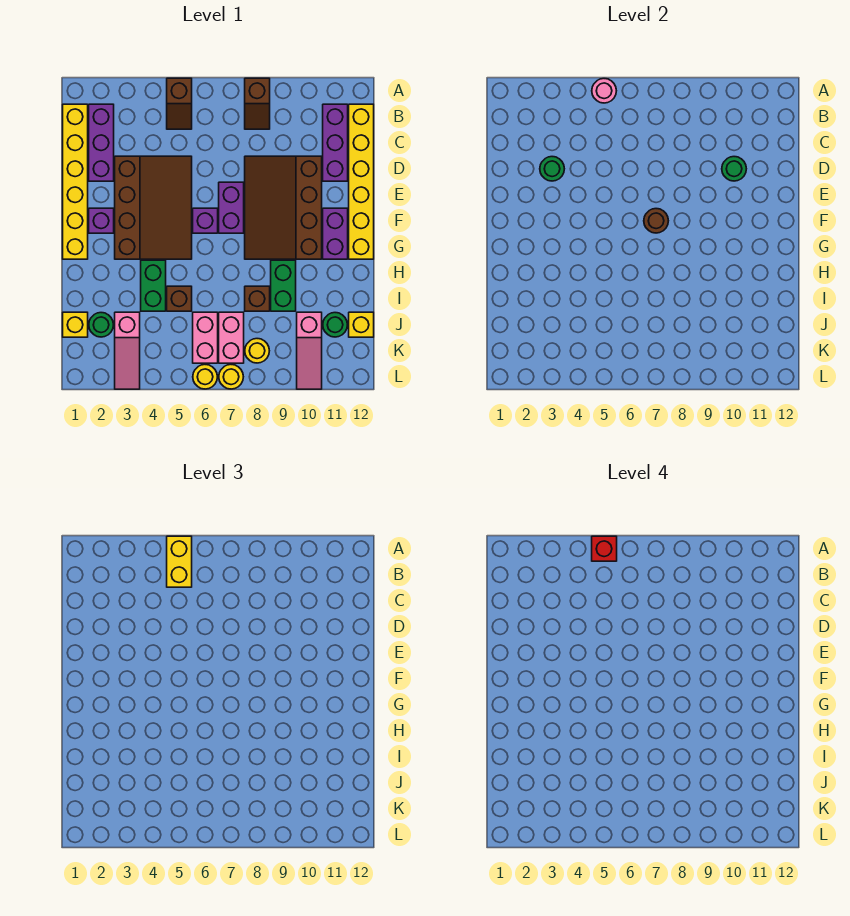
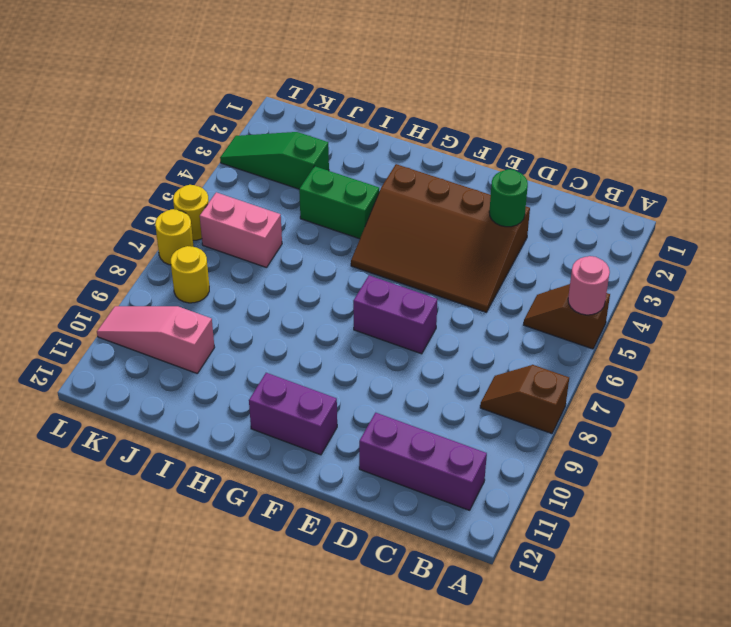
green 1x3 slope [220,132,329,189] -> pink 1x3 slope [115,312,140,389]
none -> yellow 1x6 brick [63,104,88,259]
none -> purple 1x3 brick [89,104,114,181]
none -> yellow 1x6 brick [349,104,374,259]
none -> brown 3x4 slope [245,156,322,259]

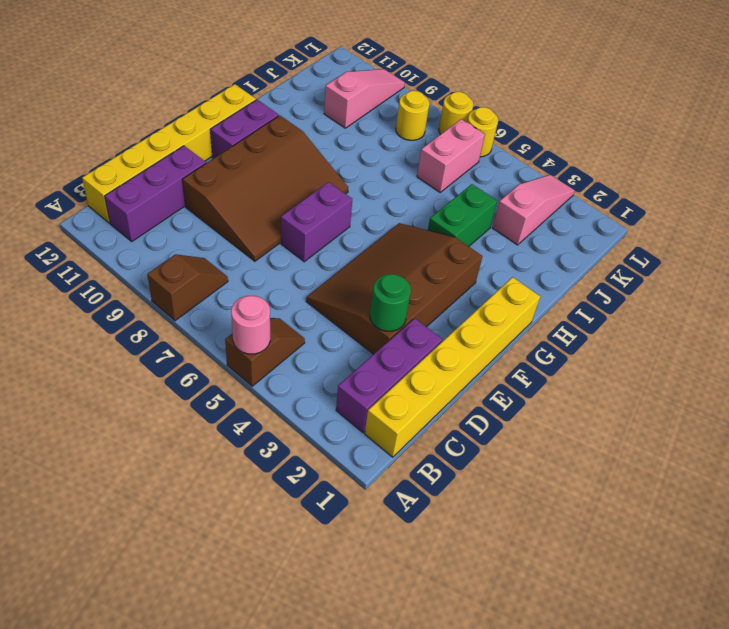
none -> purple 1x1 brick [89,208,114,233]
none -> purple 1x1 brick [193,208,218,233]
none -> green 1x2 brick [271,260,296,311]
none -> brown 1x1 brick [167,286,192,311]

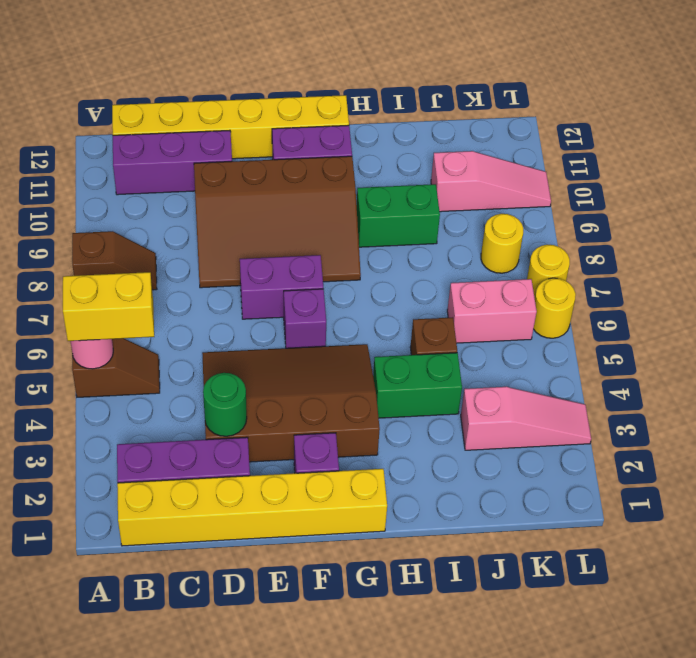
none -> brown 1x1 brick [245,286,270,311]
none -> yellow 1x1 brick [63,312,88,337]
none -> green 1x1 round brick [89,313,113,337]
none -> pink 1x2 brick [219,312,244,363]

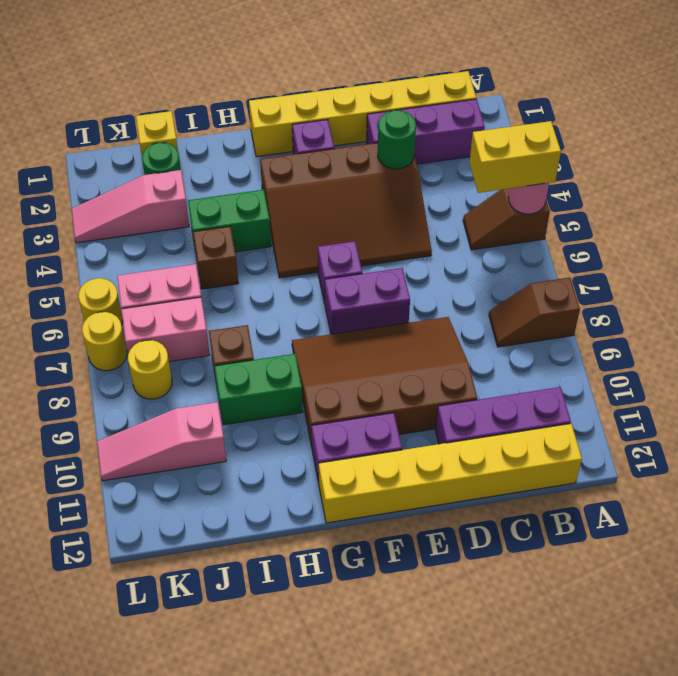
none -> green 1x1 round brick [323,313,347,337]
none -> yellow 1x1 brick [349,312,374,337]
none -> green 1x1 round brick [722,157,746,181]
none -> brown 1x1 round brick [644,209,668,233]

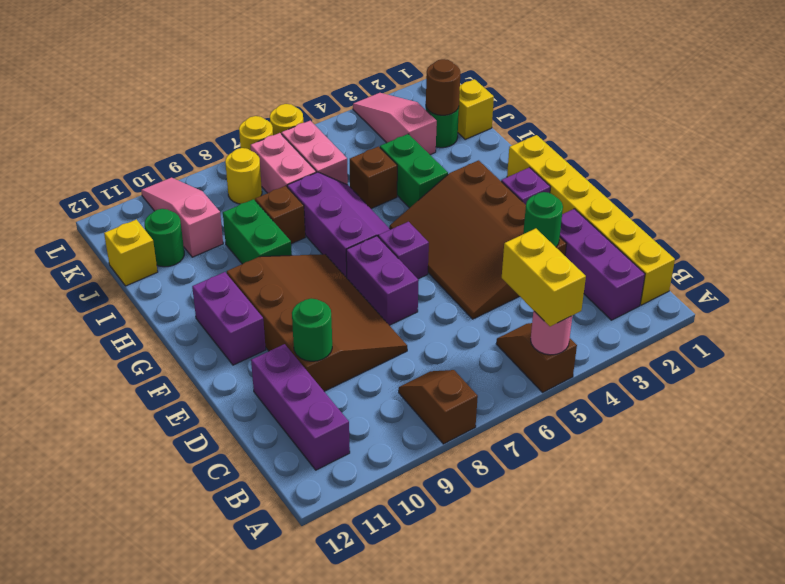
purple 2x3 slope [287,172,390,278] -> none
brown 1x1 round brick [426,59,460,115] -> brown 1x1 round brick moved to [644,209,668,233]
none -> yellow 1x6 brick [349,104,374,259]
none -> red 1x1 brick [592,536,617,561]

